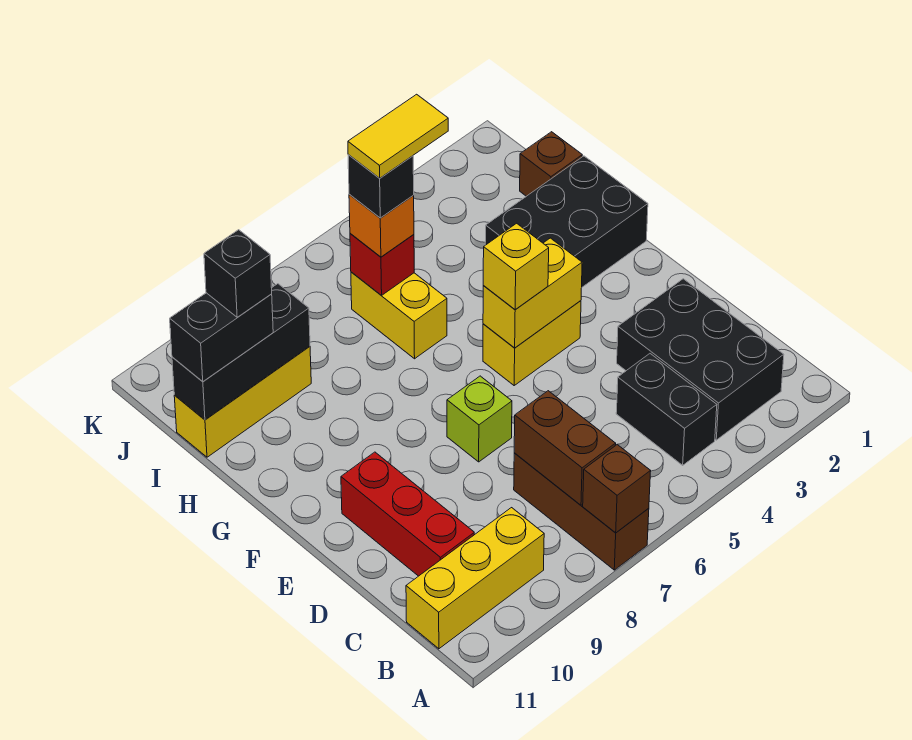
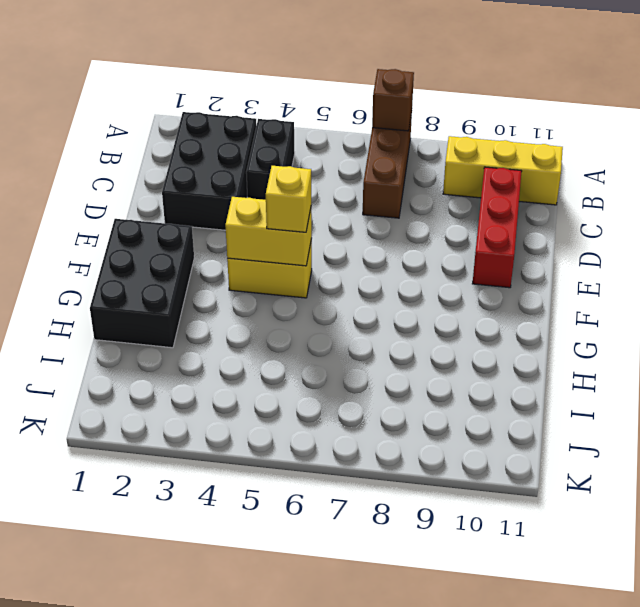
black 2x3 brick [90,219,194,348] -> black 2x3 brick turned to [485,156,648,287]
none -> lime 1x1 brick [447,376,512,462]
none -> yellow 1x2 brick [351,272,447,359]
none -> brown 1x1 brick [520,132,582,196]

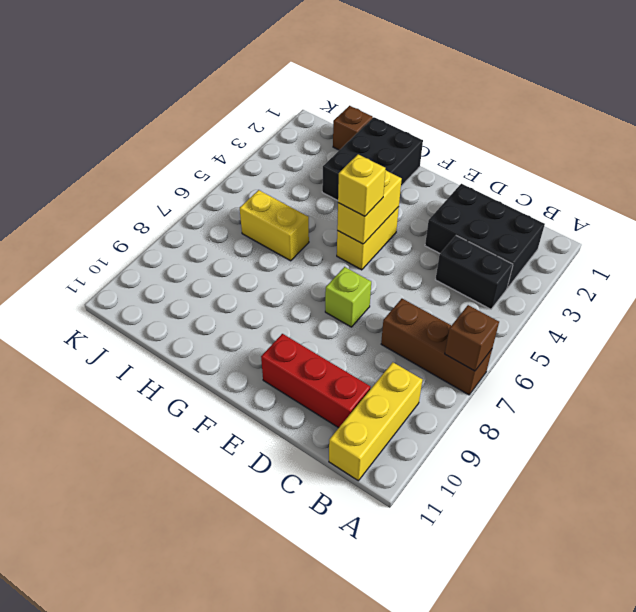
none -> yellow 1x3 brick [174,347,311,457]
none -> brown 1x2 brick [514,391,616,505]
none -> red 1x1 brick [350,233,414,295]

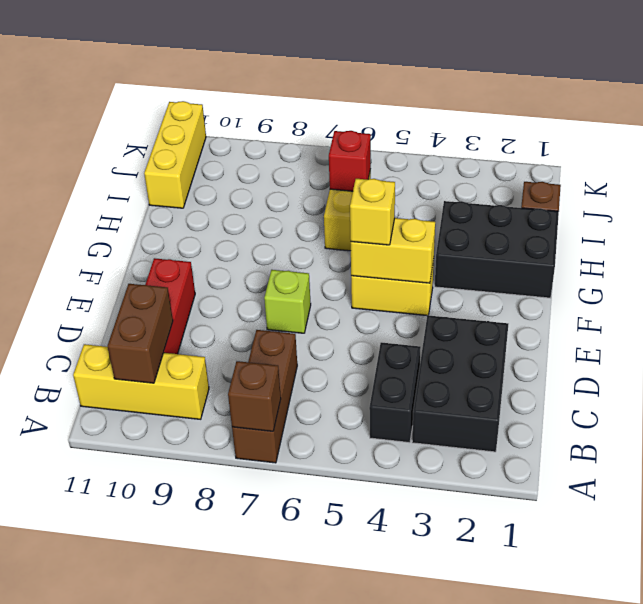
brown 1x2 brick [107,284,173,383] -> brown 1x2 brick moved to [514,391,616,505]
yellow 1x3 brick [144,101,206,208] -> yellow 1x3 brick turned to [174,347,311,457]
none -> black 1x3 brick [172,284,310,420]
none -> orange 1x1 brick [349,195,414,257]
none -> black 1x2 brick [170,293,273,382]

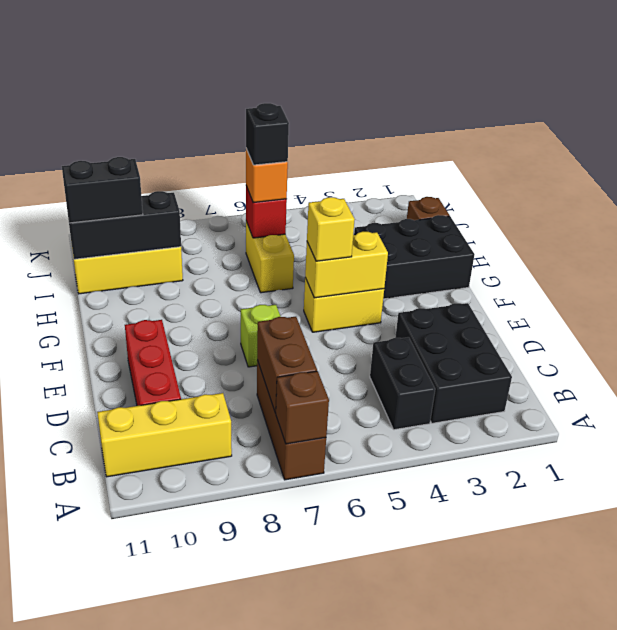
none -> black 1x1 brick [204,230,272,317]
none -> yellow 1x2 tile [348,94,448,178]

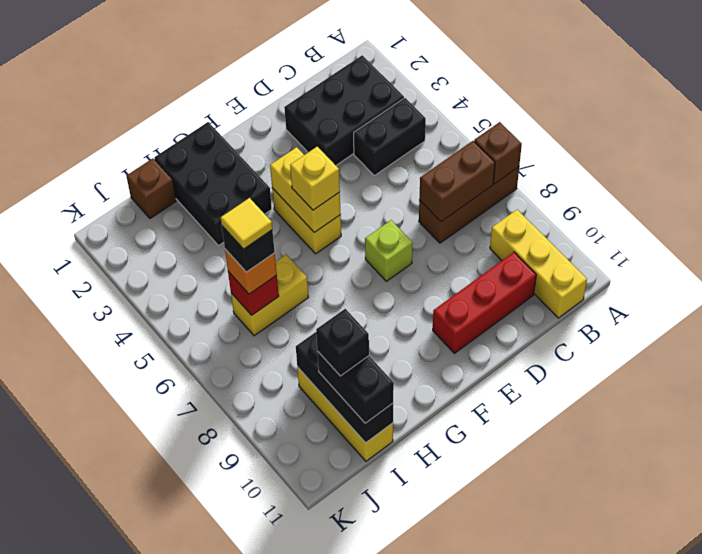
yellow 1x1 tile [221,198,272,249] -> yellow 1x2 tile [348,94,448,178]

